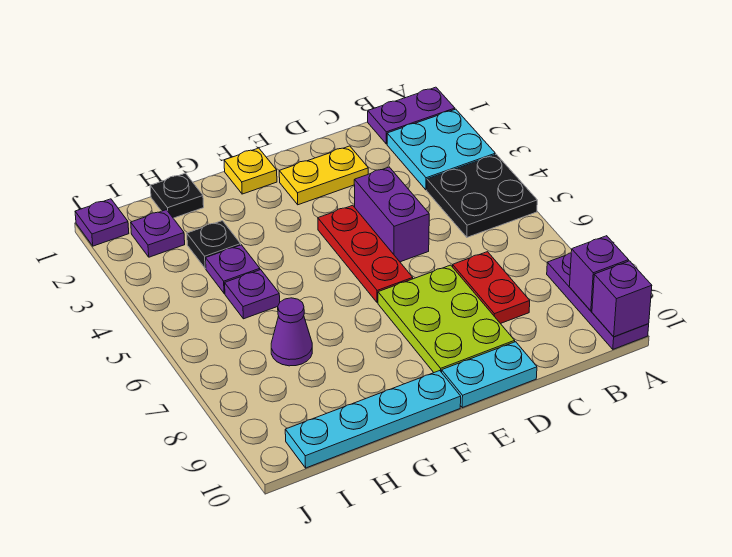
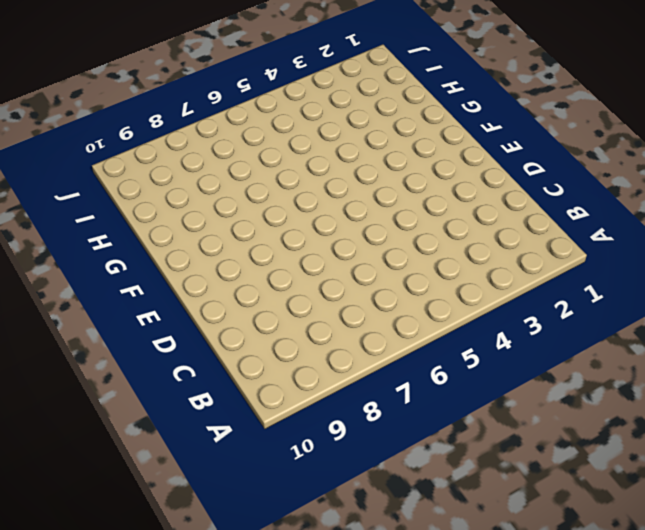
none -> purple 1x2 plate [368,87,455,144]
none -> cyan 2x2 plate [387,109,495,190]
none -> black 2x2 plate [427,154,537,237]

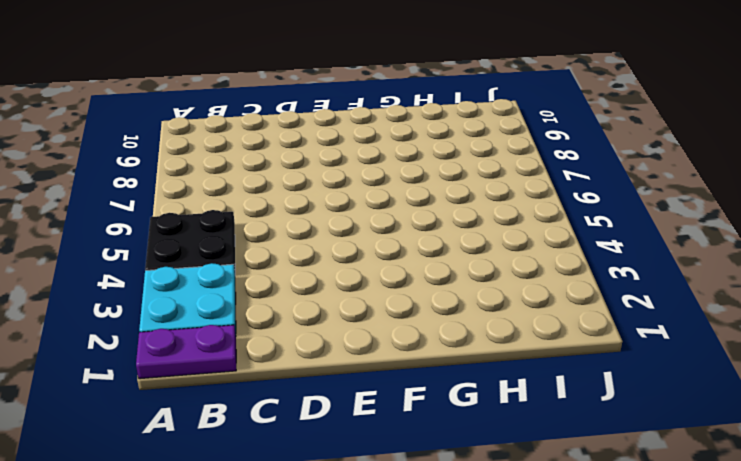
none -> purple 1x3 plate [547,253,649,349]
none -> red 1x2 plate [453,252,530,324]
none -> yellow 1x2 plate [279,146,368,205]

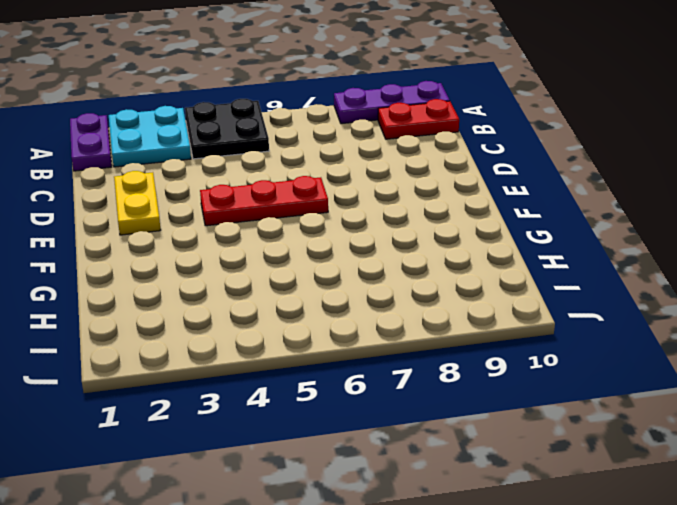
red 1x2 plate [378,99,459,139] -> red 1x2 plate moved to [453,252,530,324]
none -> purple 1x2 brick [354,167,429,262]
none -> lime 2x3 plate [378,265,515,372]
none -> cyan 1x2 plate [442,342,537,408]

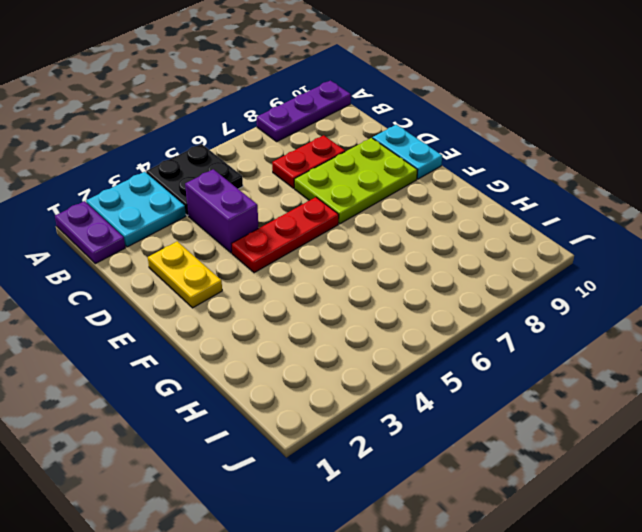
purple 1x2 brick [185,169,259,253] -> purple 1x2 brick turned to [354,167,429,262]
none -> yellow 1x1 plate [224,148,277,194]
none -> cyan 1x4 plate [285,371,461,468]
none -> black 1x1 plate [150,173,204,218]

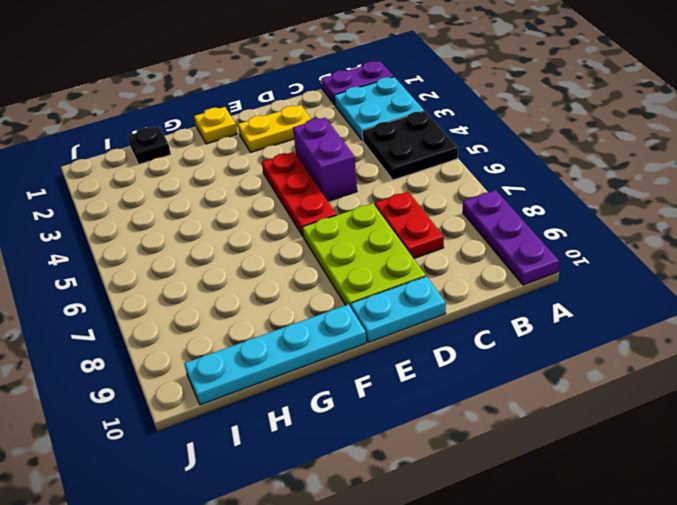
none -> black 1x1 plate [187,221,241,269]
none -> purple 1x1 plate [206,245,260,293]
none -> purple 1x1 plate [225,270,280,319]

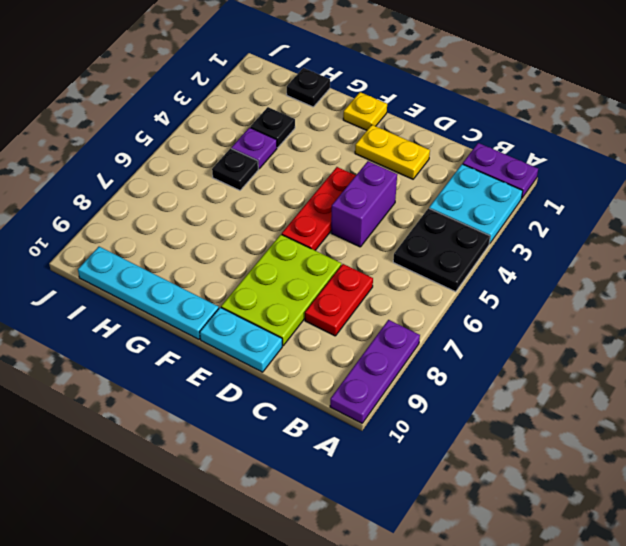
black 1x1 plate [212,148,258,190] -> purple 1x1 plate [225,270,280,319]
none -> purple 1x1 cone [271,298,312,366]
none -> purple 1x1 plate [131,210,185,257]
none -> purple 1x1 plate [75,199,129,246]

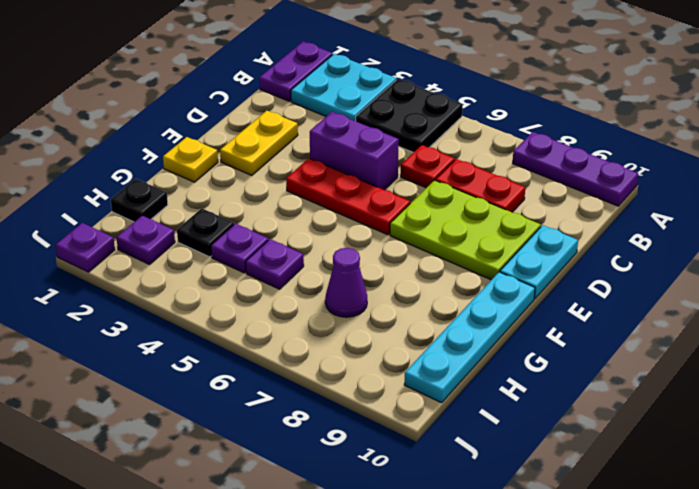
red 1x1 plate [401,145,455,188] -> none
none -> purple 1x1 brick [569,236,629,311]
none -> purple 1x1 brick [592,261,652,337]

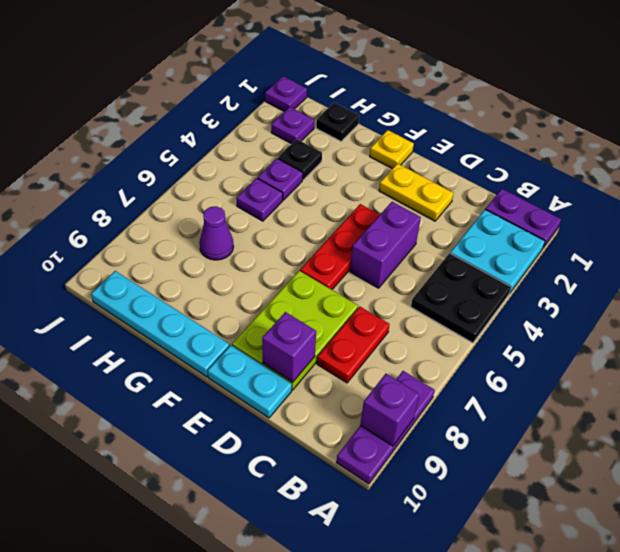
purple 1x1 brick [262,312,316,382] -> purple 1x1 brick moved to [592,261,652,337]

